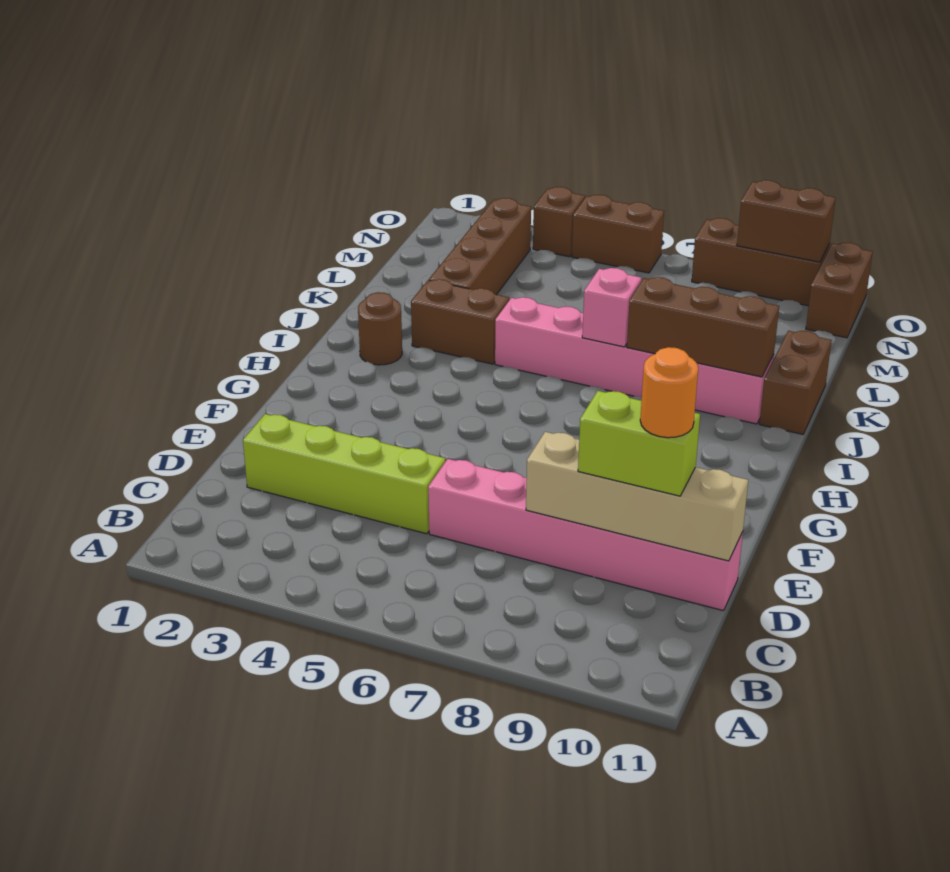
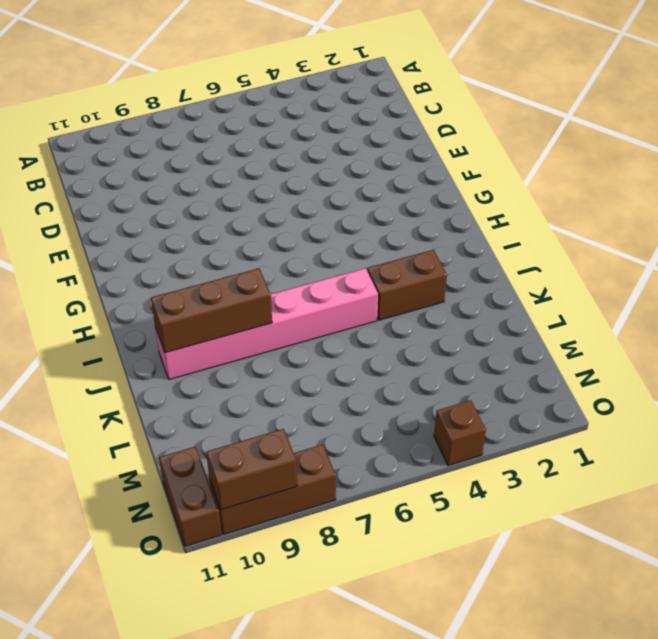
none -> lime 1x4 brick [243,414,445,534]
none -> pink 1x6 brick [428,459,743,611]
none -> brown 1x1 round brick [358,292,402,365]

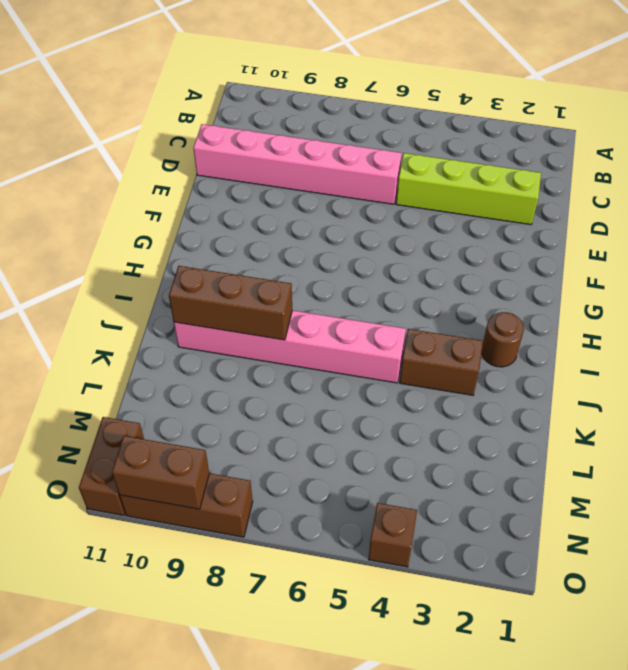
none -> brown 1x2 brick [759,331,832,434]
none -> brown 1x4 brick [429,198,531,295]
none -> brown 1x2 brick [572,195,664,273]

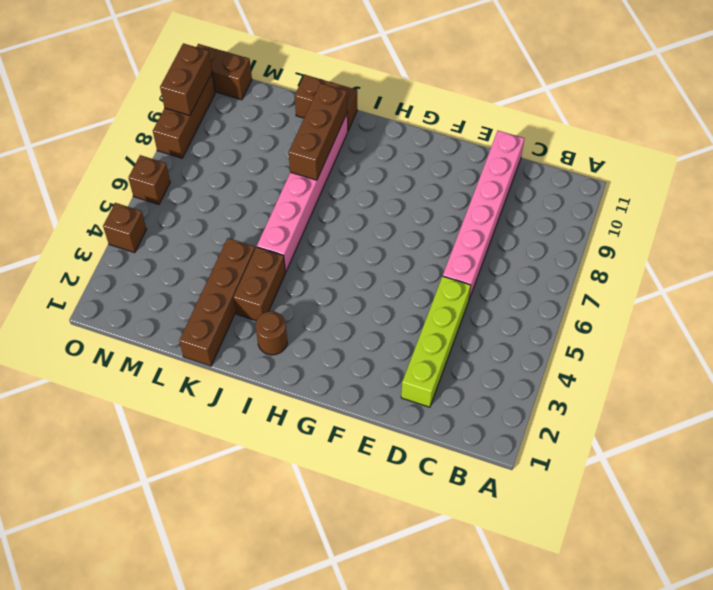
brown 1x4 brick [179,238,255,366] -> brown 1x4 brick turned to [429,198,531,295]
brown 1x1 brick [128,155,170,204] -> brown 1x2 brick [572,195,664,273]
none -> tan 1x4 brick [526,432,748,561]
none -> pink 1x1 brick [582,268,641,347]
none -> lime 1x2 brick [578,391,700,496]

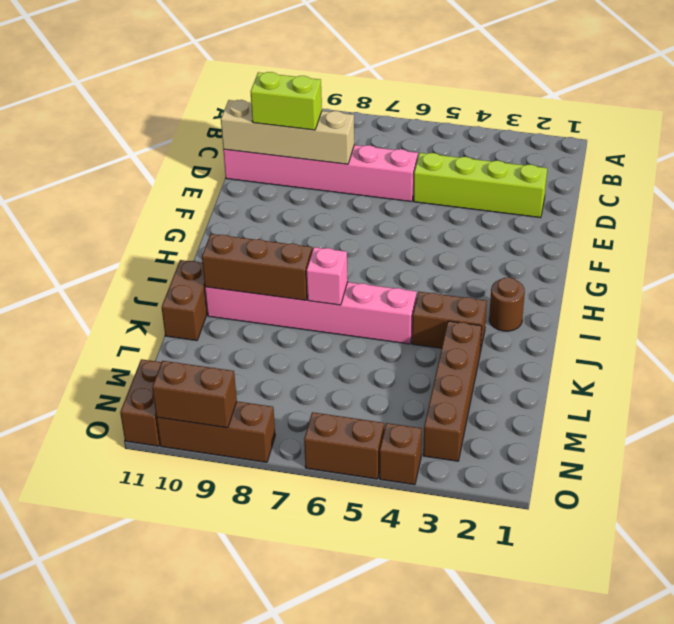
none -> orange 1x1 round brick [640,347,698,438]

